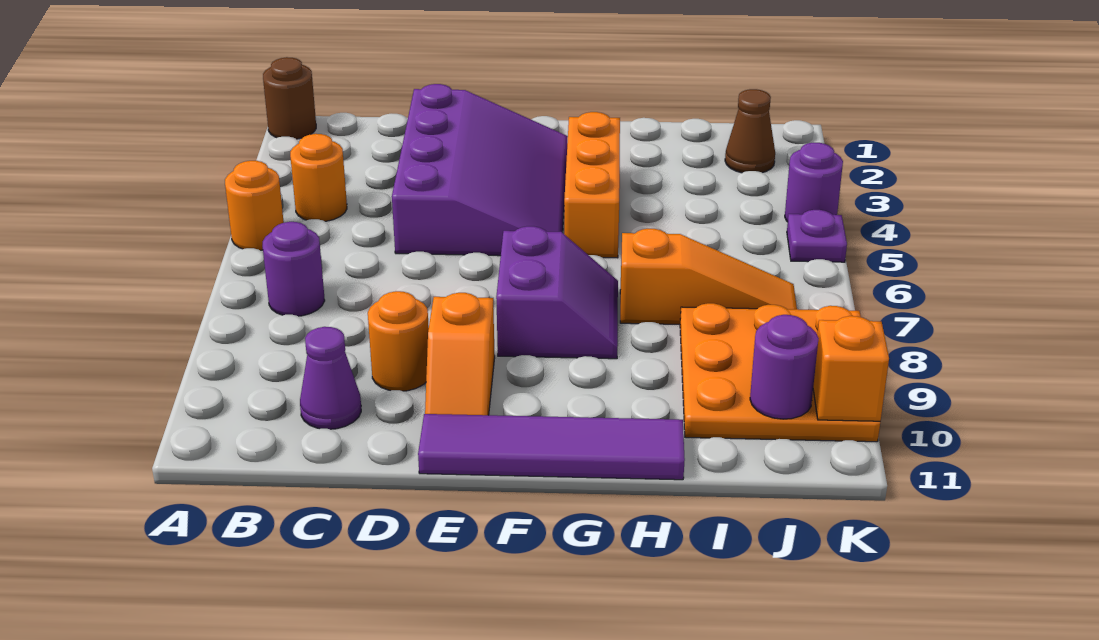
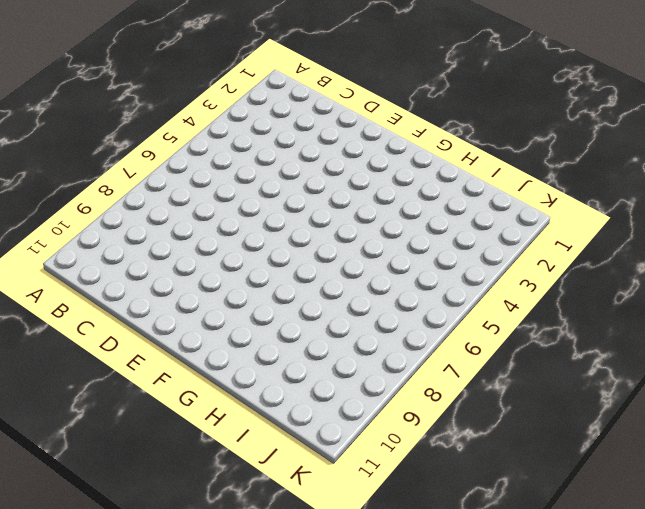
none -> brown 1x1 round brick [263,57,316,139]
none -> orange 1x1 round brick [225,161,284,250]
none -> orange 1x1 round brick [290,134,347,221]

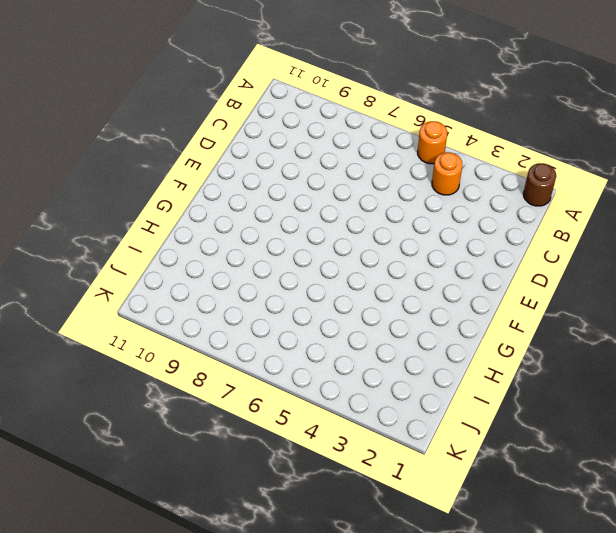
none -> purple 1x1 round brick [263,222,325,316]
none -> purple 1x1 cone [300,327,361,429]
none -> purple 3x4 slope [392,84,568,256]

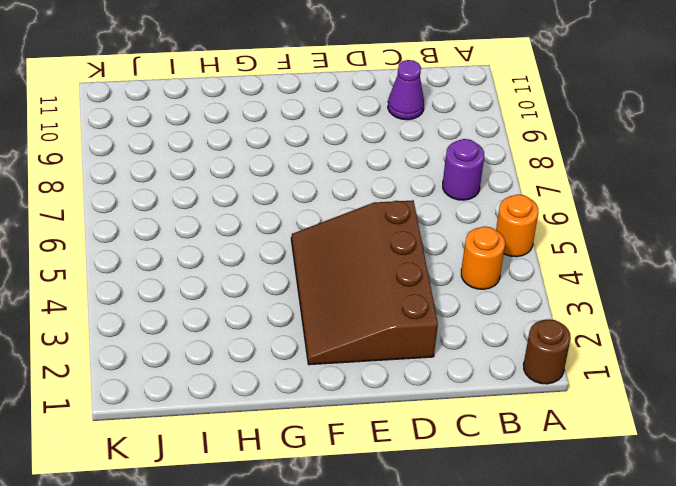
brown 3x4 slope [291,200,438,365] -> purple 3x4 slope [392,84,568,256]
none -> orange 1x1 round brick [368,291,429,391]
none -> orange 1x2 slope [425,293,495,415]
none -> purple 1x4 tile [418,414,685,480]

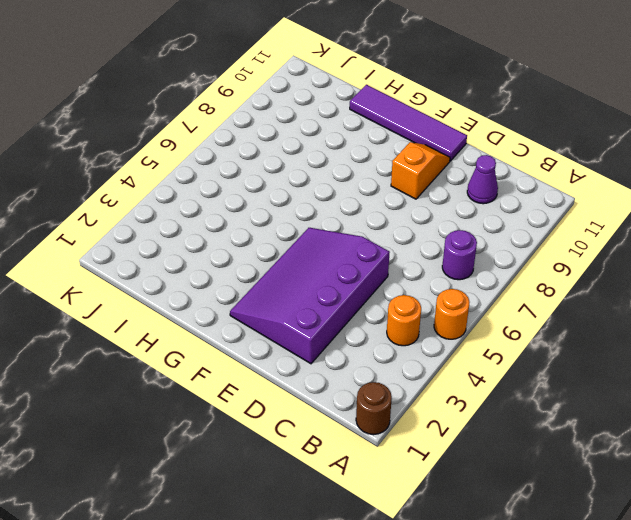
none -> orange 1x1 round brick [368,291,429,391]
none -> purple 2x2 slope [496,226,618,359]
none -> orange 1x3 brick [564,112,620,258]

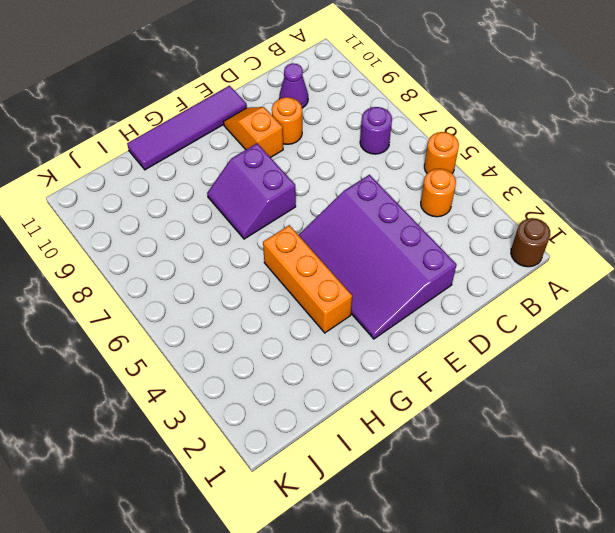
none -> orange 1x3 slope [620,229,797,324]
none -> orange 3x3 plate [680,303,880,442]
none -> brown 1x1 cone [725,89,775,173]

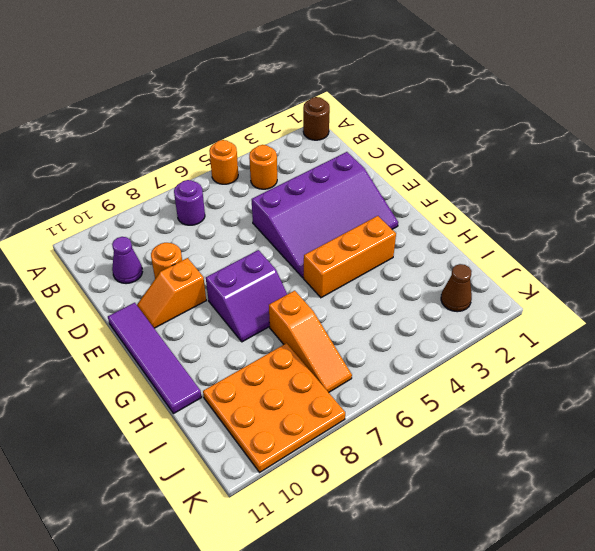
none -> purple 1x1 round brick [785,143,843,222]
none -> purple 1x1 plate [787,210,847,262]
none -> purple 1x1 round brick [750,315,819,419]

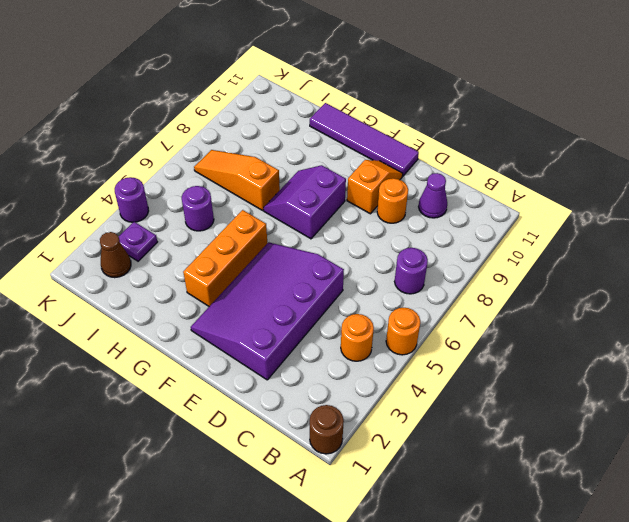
purple 1x1 round brick [182,186,214,231] -> purple 1x1 round brick moved to [750,315,819,419]
purple 1x1 plate [119,222,157,261] -> purple 1x1 plate moved to [787,210,847,262]
none -> orange 3x3 plate [680,303,880,442]
none -> orange 1x1 brick [813,316,889,421]

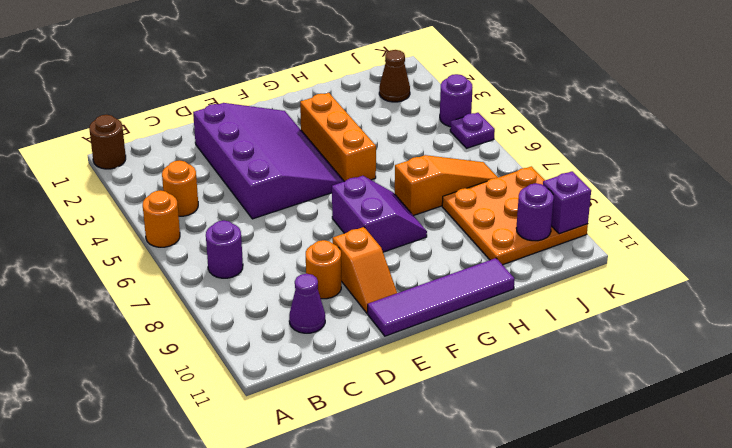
purple 1x1 brick [543,171,591,234] -> orange 1x1 brick [813,316,889,421]

